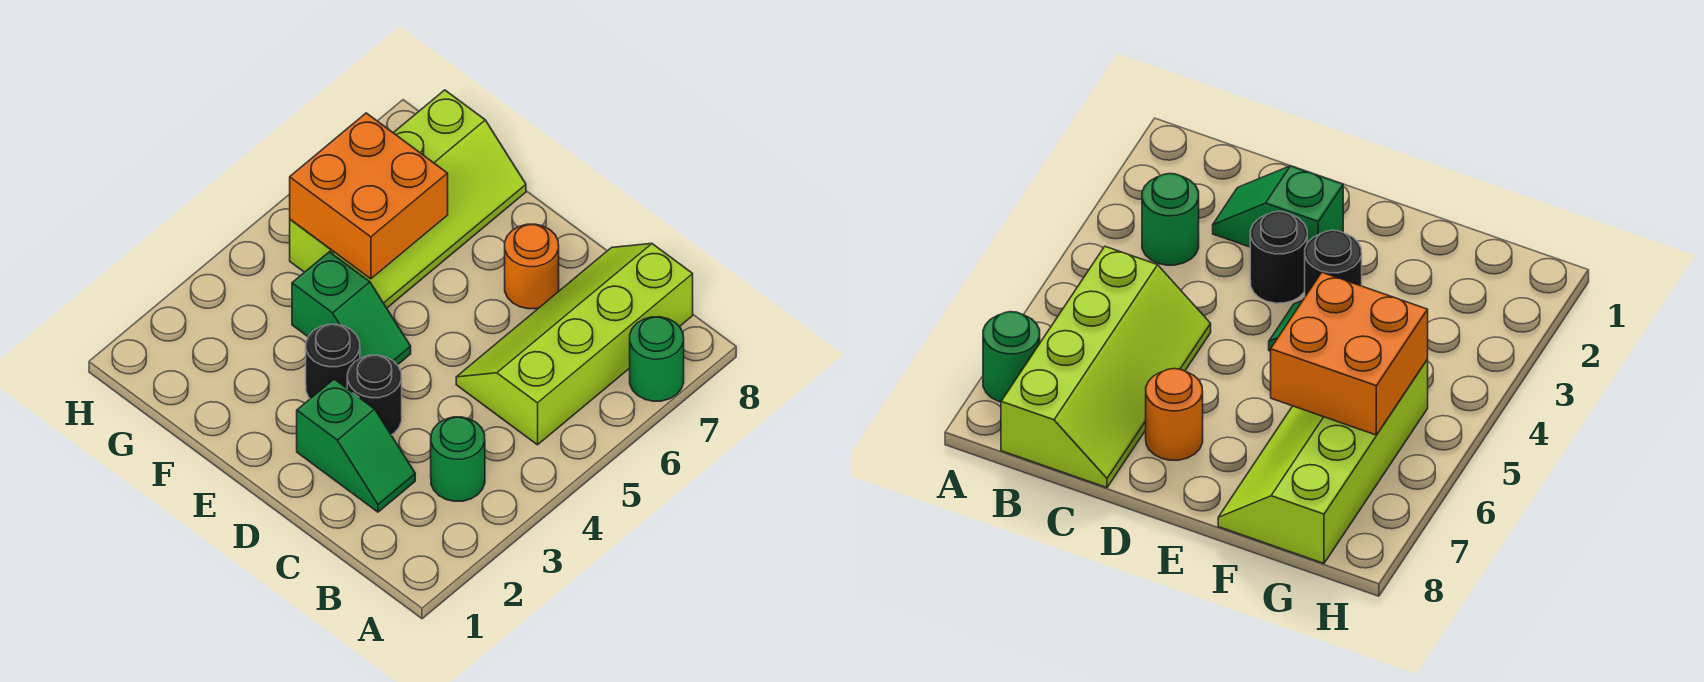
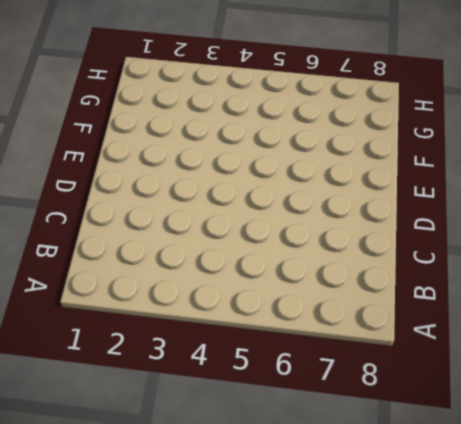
none -> green 1x1 round brick [630,317,684,401]
none -> green 1x1 round brick [431,417,485,501]

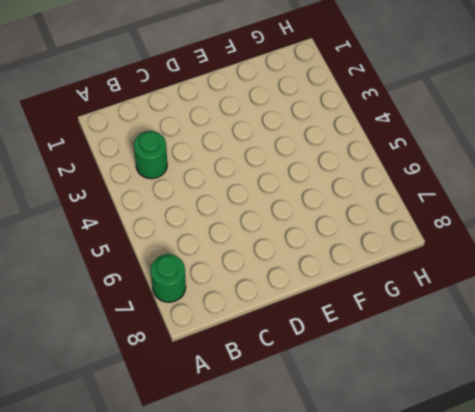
none -> lime 2x4 slope [456,243,693,445]
none -> green 1x2 slope [297,379,415,512]

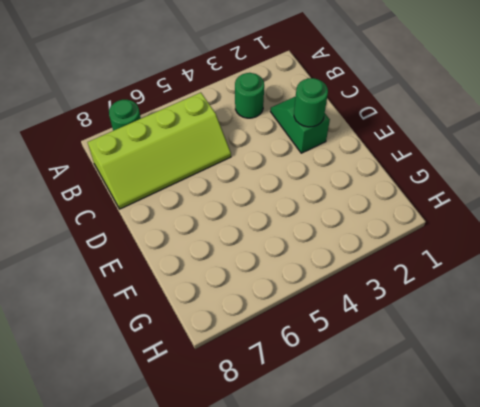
green 1x1 round brick [294,78,328,127] -> none
none -> black 1x1 round brick [347,355,402,435]
none -> orange 1x1 round brick [505,224,559,309]

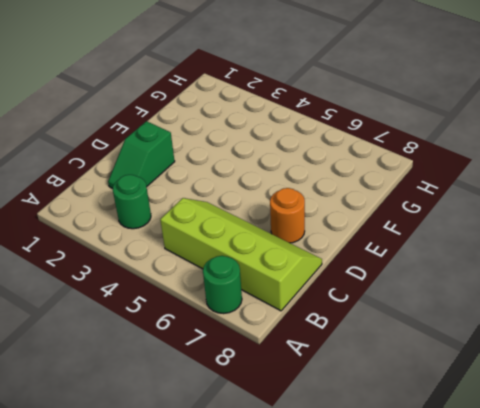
none -> black 1x1 round brick [347,355,402,435]
none -> black 1x1 round brick [306,324,360,399]

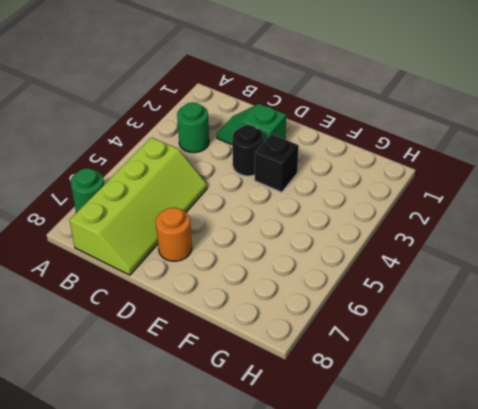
black 1x1 brick [255,134,299,192] -> black 1x1 round brick [306,324,360,399]
none -> green 1x2 slope [292,252,411,365]
none -> lime 2x4 slope [290,90,526,308]

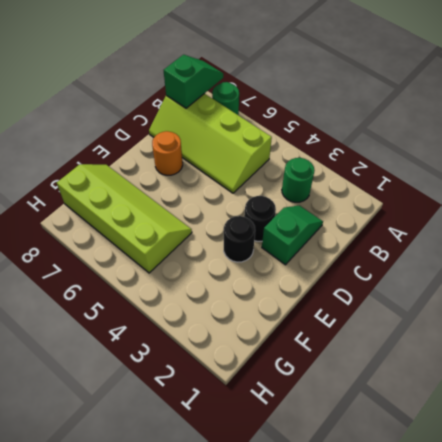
green 1x2 slope [164,55,223,108] -> green 1x2 slope moved to [292,252,411,365]
none -> orange 2x2 brick [290,113,448,279]

